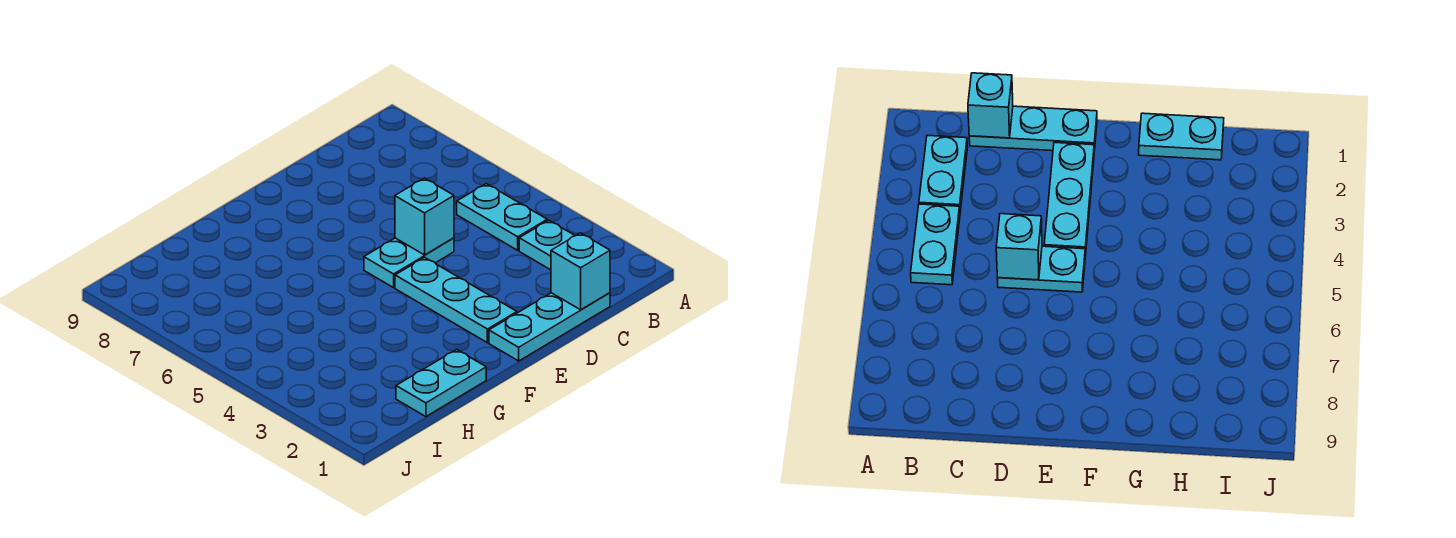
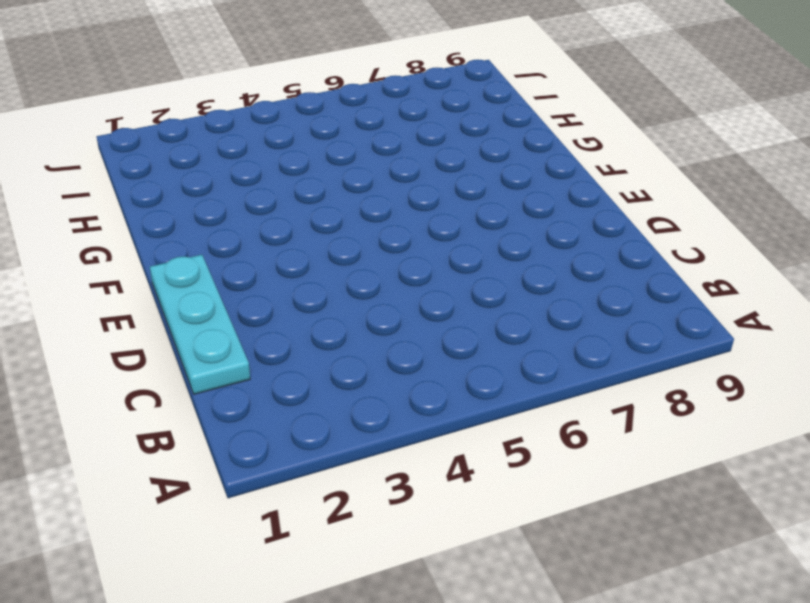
none -> cyan 1x2 plate [519,220,575,270]
none -> cyan 1x2 plate [457,184,547,250]

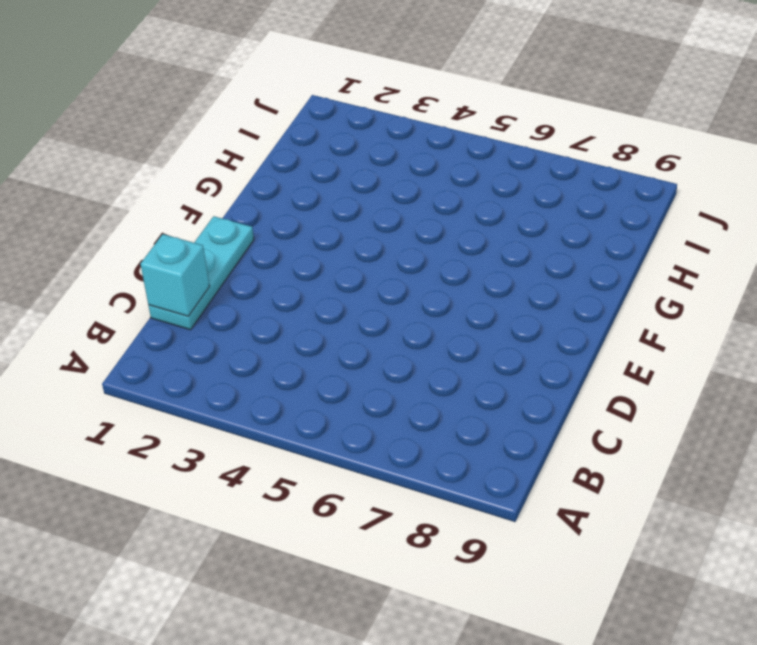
none -> cyan 1x2 plate [519,220,575,270]
none -> cyan 1x2 plate [457,184,547,250]

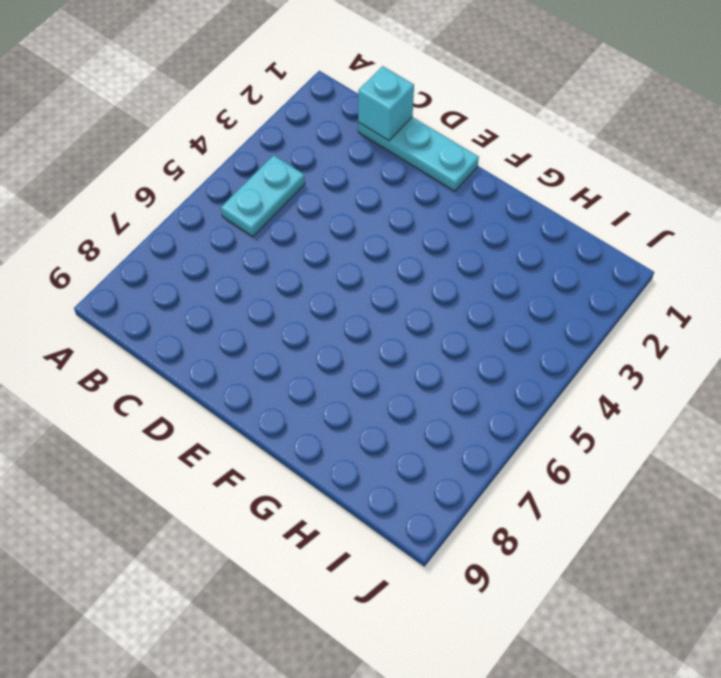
none -> cyan 1x2 plate [519,220,575,270]
none -> cyan 1x2 plate [364,238,454,288]

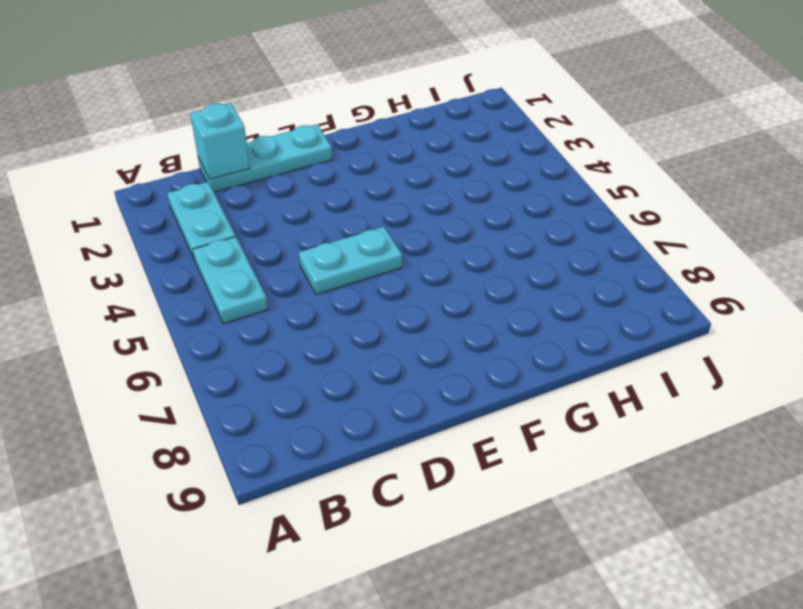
none -> cyan 1x3 plate [395,257,517,343]
none -> cyan 1x2 plate [396,350,486,417]

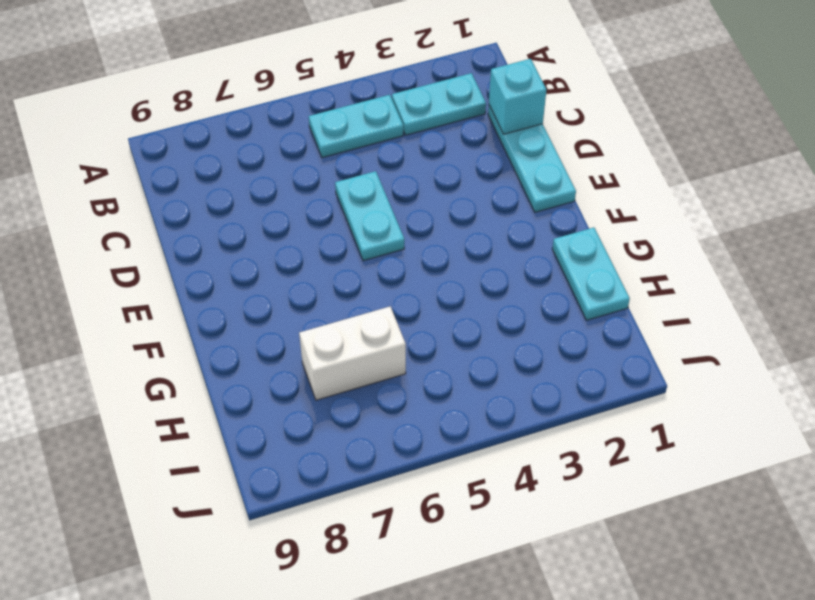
white 1x2 brick [299,307,406,400] -> none
none -> cyan 1x3 plate [395,257,517,343]
none -> cyan 1x1 brick [395,178,454,255]

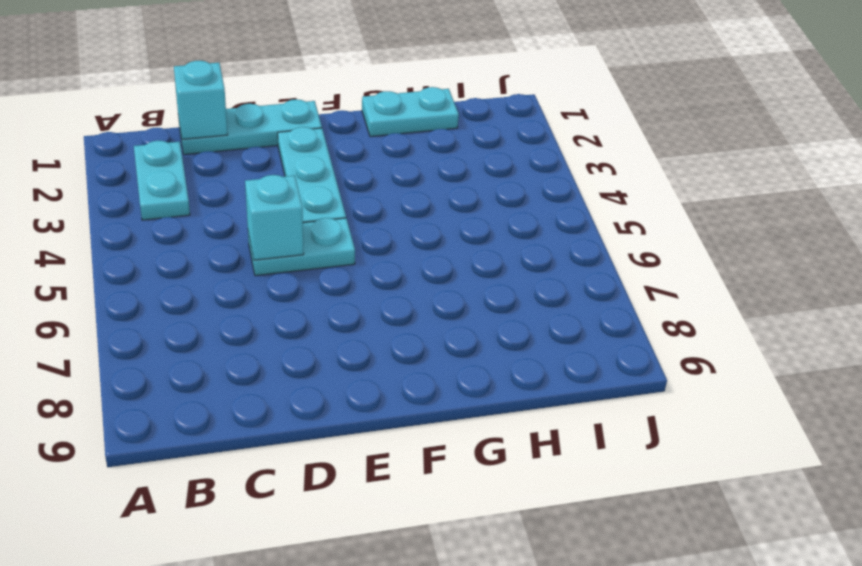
none -> cyan 1x2 plate [457,184,547,250]

